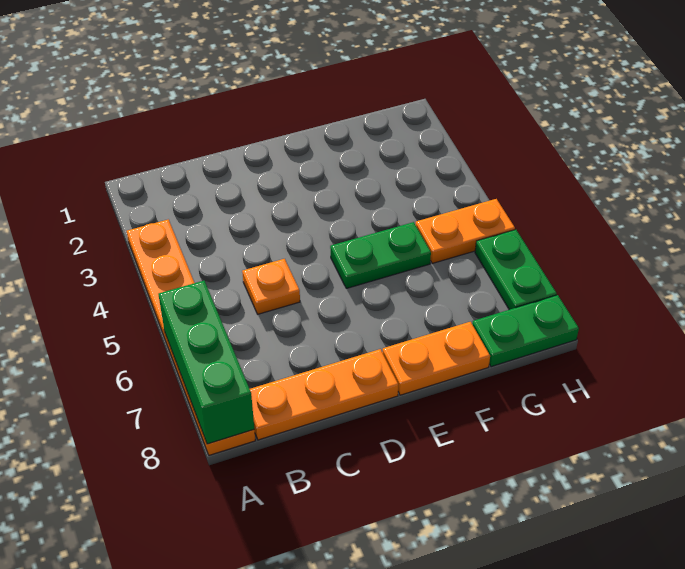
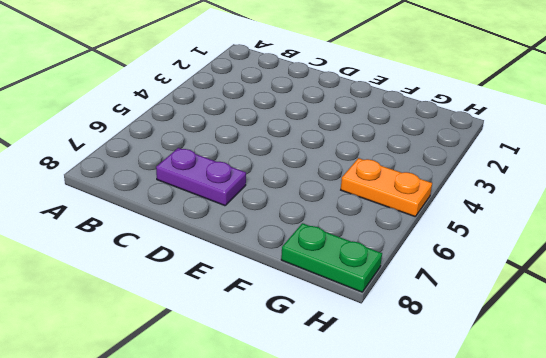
purple 1x2 plate [156,148,246,206] -> none
none -> orange 1x6 plate [127,220,255,455]
none -> orange 1x3 plate [250,349,398,440]

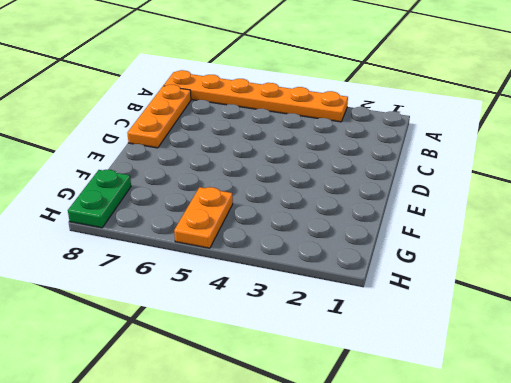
none -> orange 1x1 plate [242,259,300,314]
none -> green 1x2 plate [330,222,431,288]

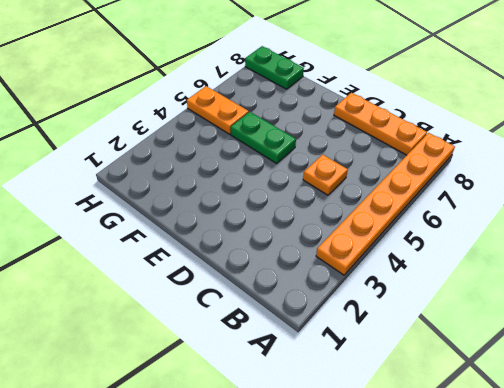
none -> orange 1x2 plate [382,322,490,395]
none -> green 1x2 plate [475,230,557,310]

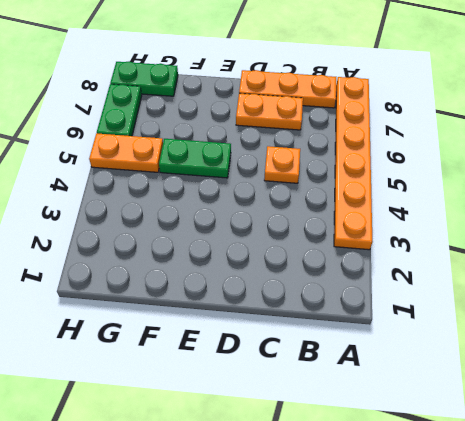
orange 1x2 plate [236,93,303,130] -> orange 1x2 plate moved to [382,322,490,395]
none -> green 1x3 brick [159,281,254,444]

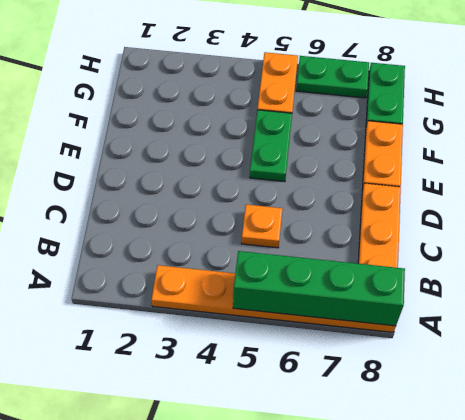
green 1x4 brick [233,251,405,326] -> green 1x3 brick [159,281,254,444]

